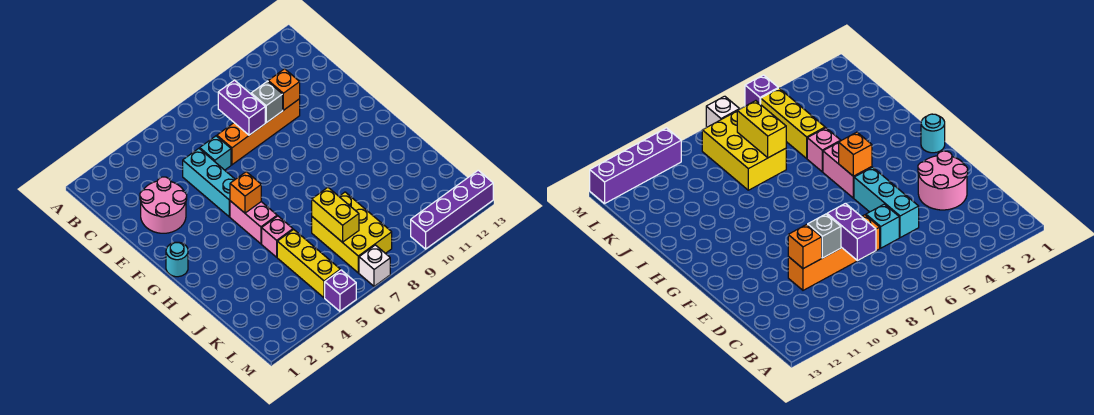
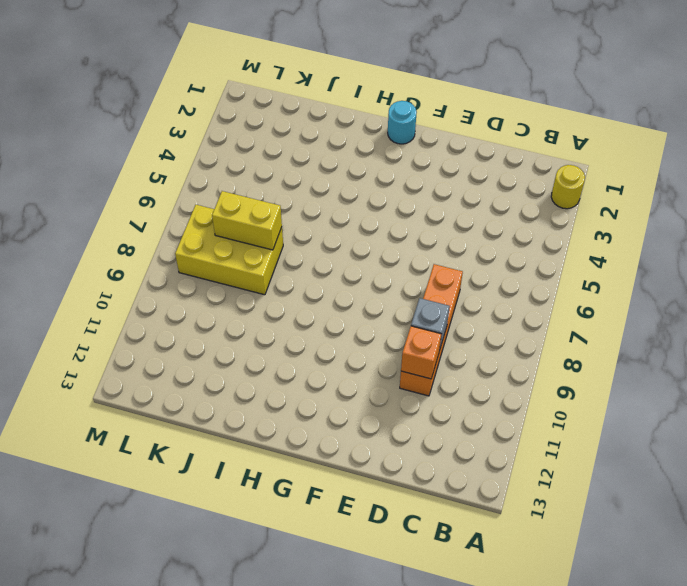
yellow 1x1 round brick [551,165,585,209] -> none
none -> pink 2x2 round brick [140,177,187,233]
none -> cyan 1x3 brick [183,148,235,217]
none -> cyan 1x1 brick [200,136,231,170]

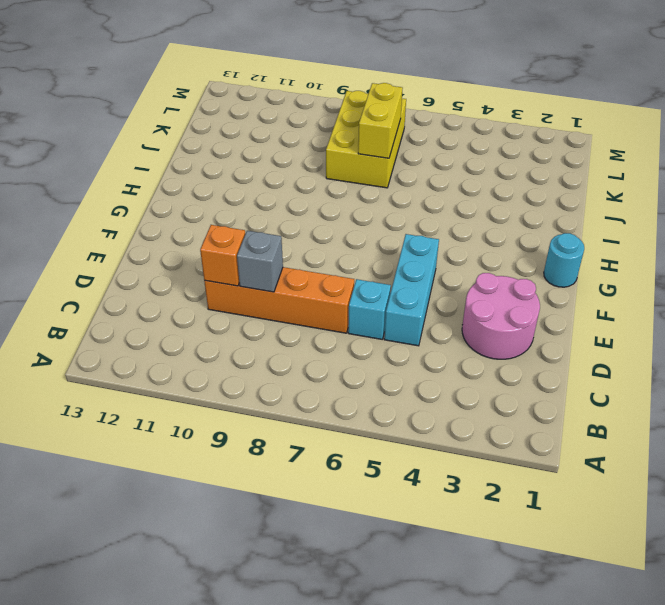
none -> pink 1x2 brick [230,201,277,244]
none -> pink 1x1 brick [262,216,293,257]
none -> yellow 1x3 brick [277,229,340,298]

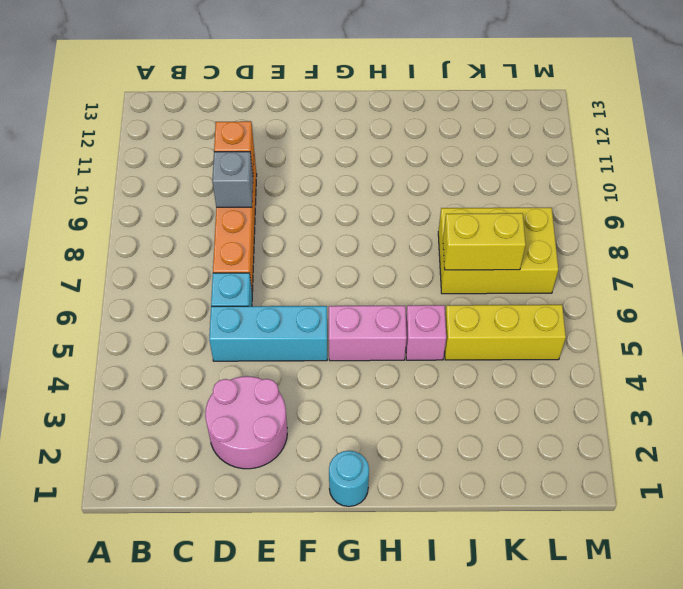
none -> purple 1x1 brick [325,270,356,311]
none -> white 1x1 brick [359,245,390,286]
none -> purple 1x4 brick [411,170,493,249]

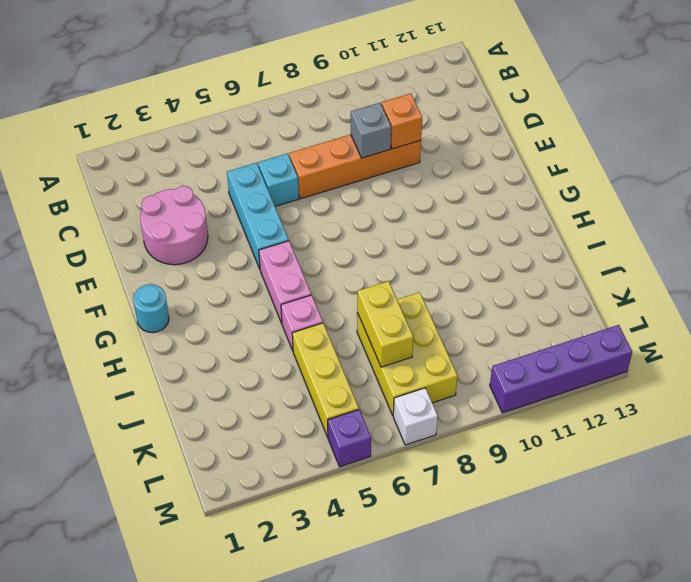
none -> purple 1x2 brick [218,80,265,135]
none -> orange 1x1 brick [230,172,261,213]

